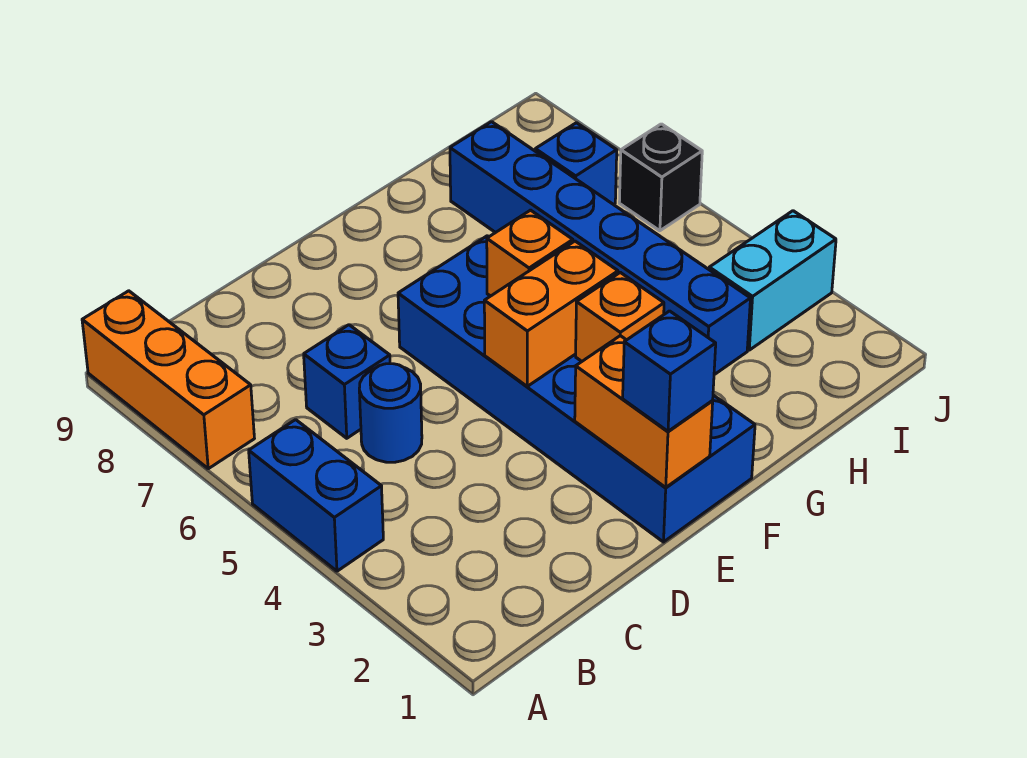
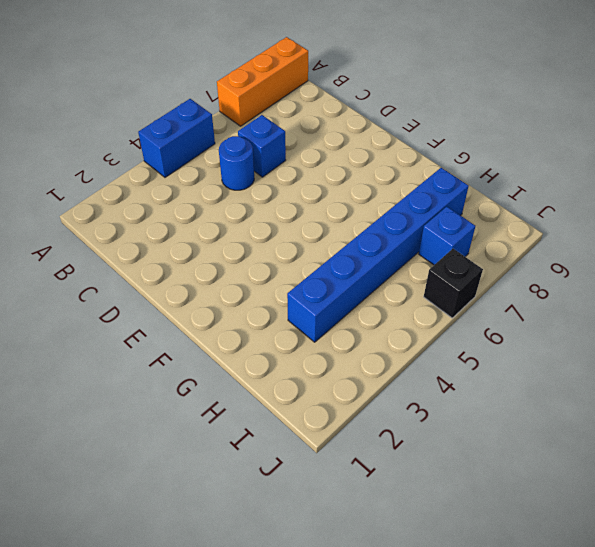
none -> blue 2x6 brick [398,236,755,542]
none -> cyan 1x2 brick [709,211,836,350]
none -> orange 1x2 brick [575,336,713,487]

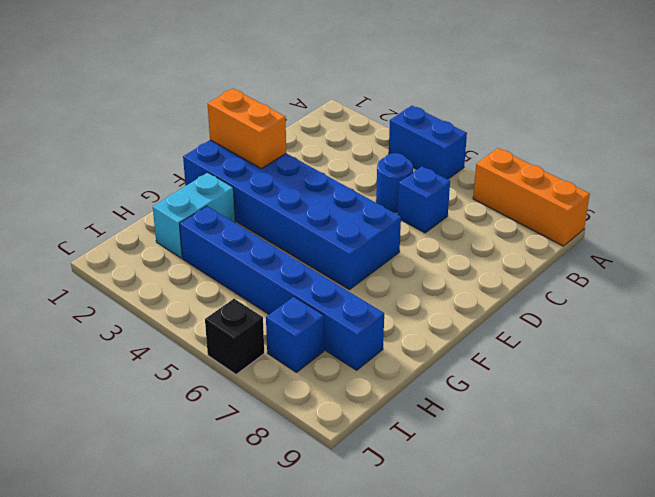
cyan 1x2 brick [153,173,235,258] -> cyan 1x2 brick moved to [709,211,836,350]
none -> orange 1x2 brick [484,241,618,386]
none -> orange 1x1 brick [576,272,664,361]
none -> orange 1x1 brick [487,210,573,296]

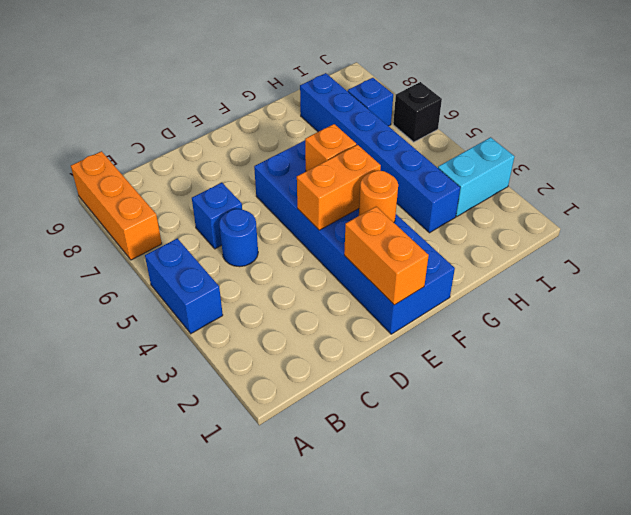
orange 1x1 round brick [359,171,398,222] -> orange 1x1 brick [576,272,664,361]
none -> blue 1x1 brick [623,311,716,431]

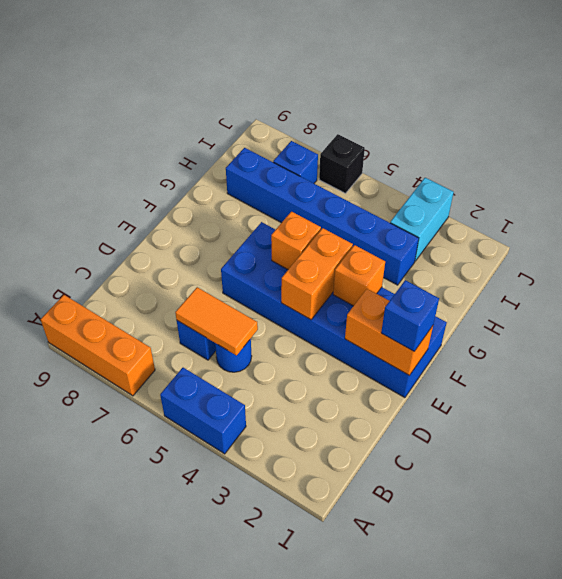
orange 1x2 tile [175,287,258,355] -> none

